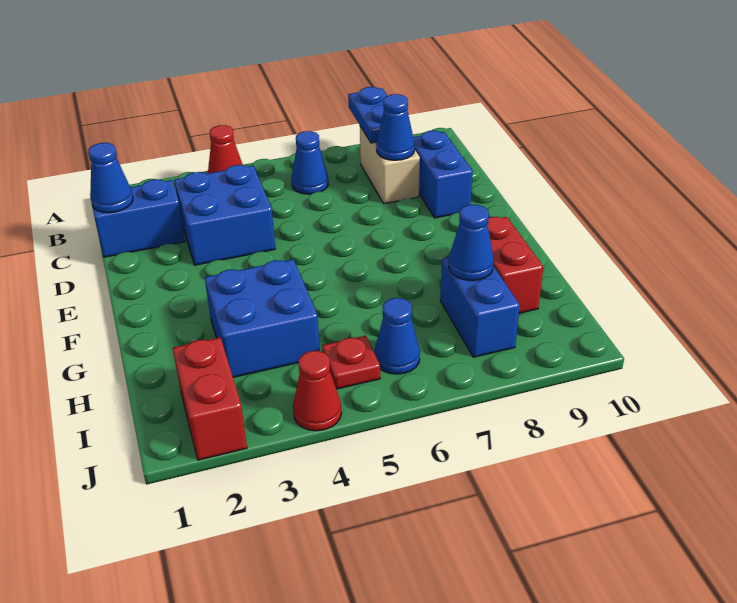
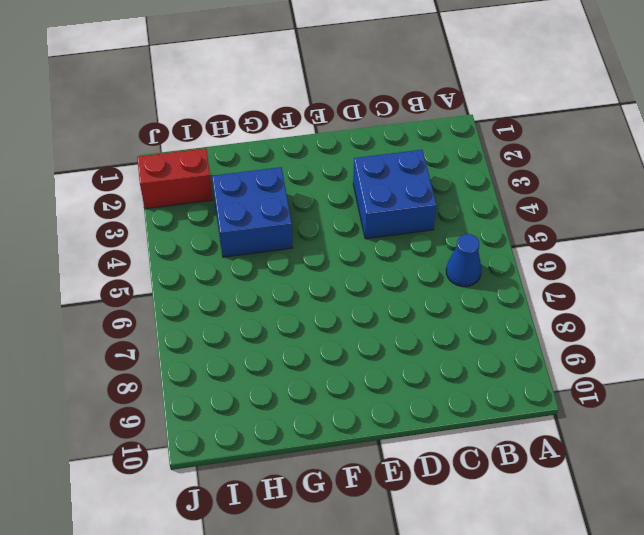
none -> red 1x1 cone [208,125,243,173]
none -> tan 1x2 brick [360,126,420,204]
none -> blue 1x2 brick [92,179,185,257]

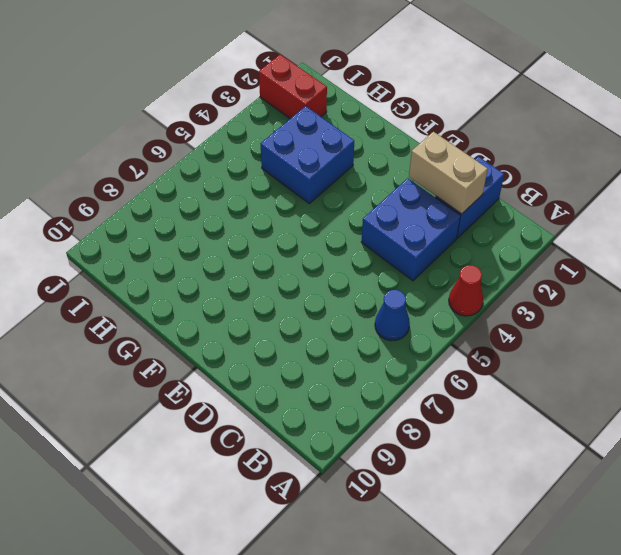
tan 1x2 brick [409,132,488,214] -> tan 1x2 brick moved to [360,126,420,204]
none -> blue 1x2 brick [413,131,473,218]
none -> red 1x2 brick [487,217,543,313]
none -> blue 1x2 brick [440,257,520,357]

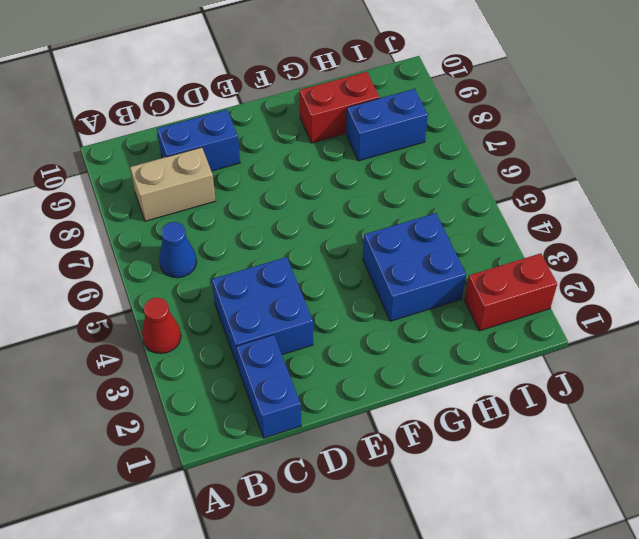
none -> red 1x1 plate [322,336,380,389]
none -> blue 1x1 cone [374,298,420,374]
none -> red 1x1 cone [293,351,342,431]

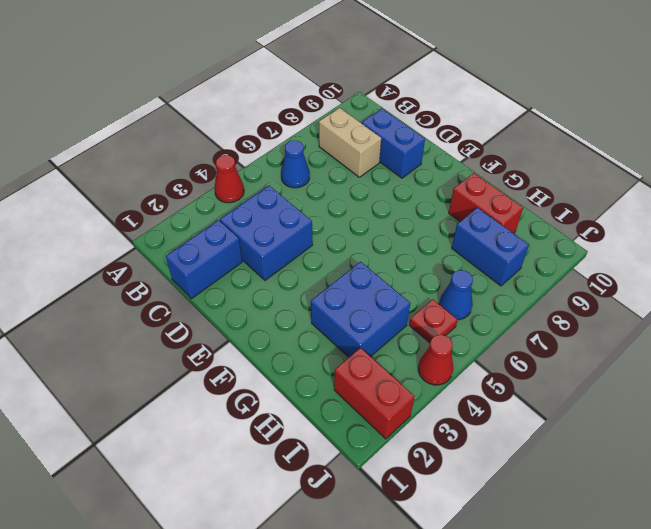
none -> blue 1x2 plate [348,87,387,143]
none -> blue 1x1 cone [88,143,133,213]
none -> blue 1x1 cone [376,94,415,160]

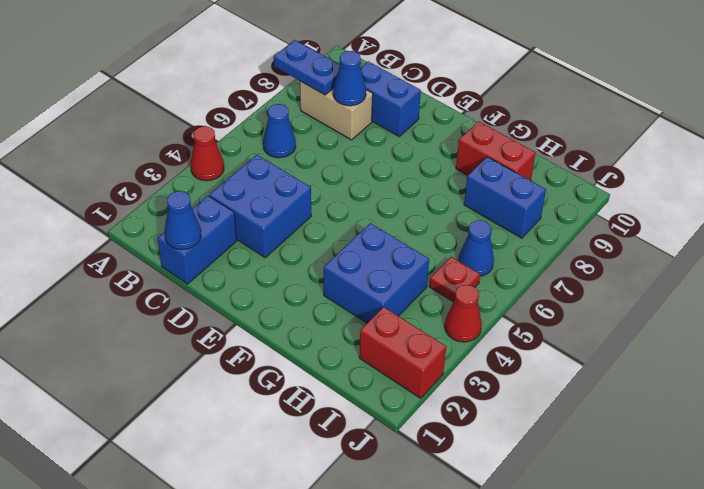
none -> blue 1x1 cone [448,204,494,281]

